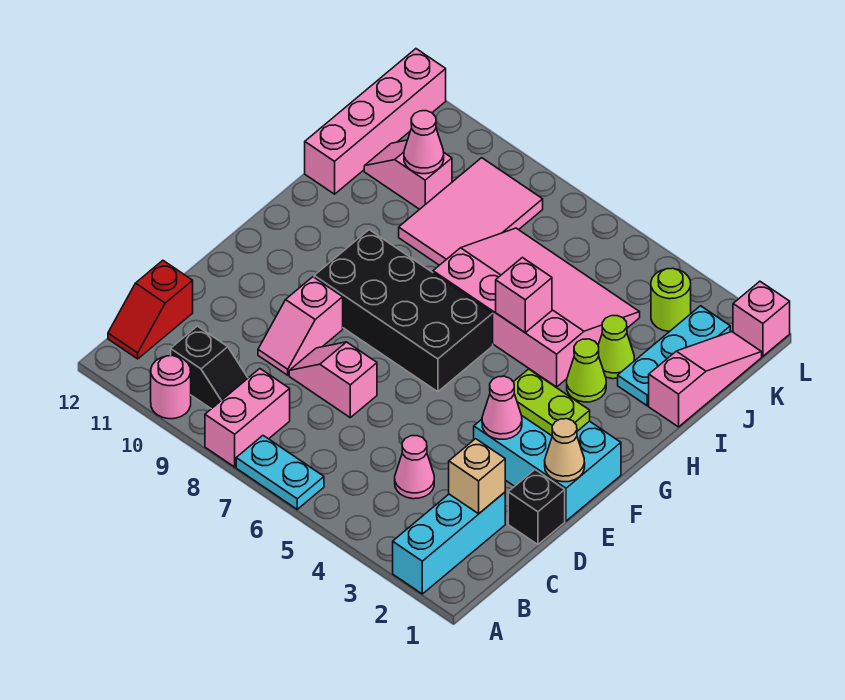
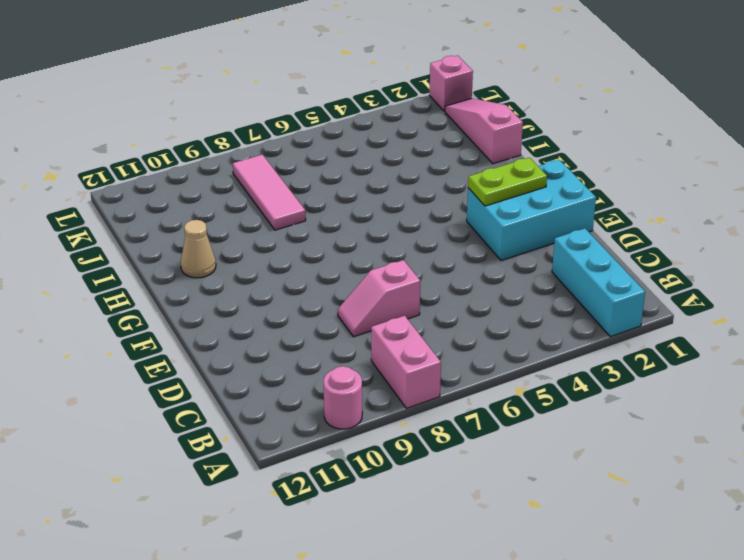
tan 1x1 cone [181,220,216,278] -> tan 1x1 cone moved to [545,419,585,482]
pink 1x3 tile [233,155,306,230] -> pink 2x3 tile [399,158,543,265]
none -> cyan 1x2 plate [236,436,324,509]
none -> black 1x2 slope [171,326,248,409]
none -> red 1x2 slope [108,260,193,359]

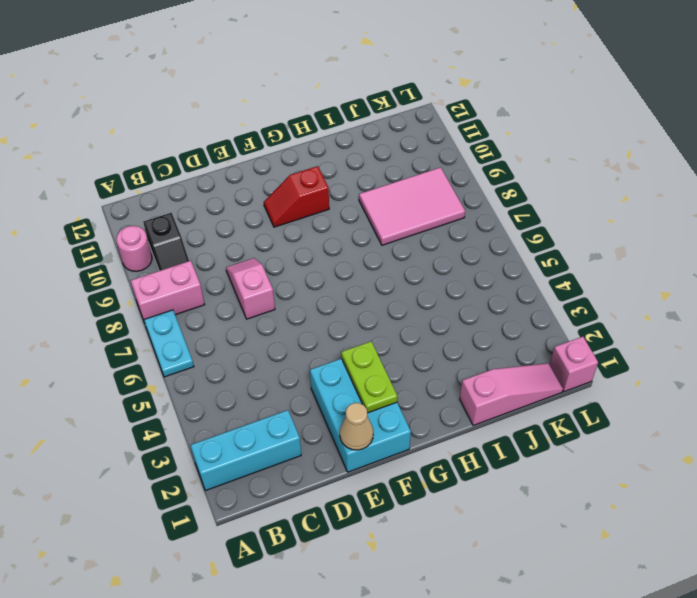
red 1x2 slope [264,166,329,227] -> red 1x2 slope moved to [108,260,193,359]
none -> pink 1x1 cone [395,436,434,499]
none -> black 1x1 brick [508,470,565,544]
none -> pink 1x2 slope [258,277,343,375]

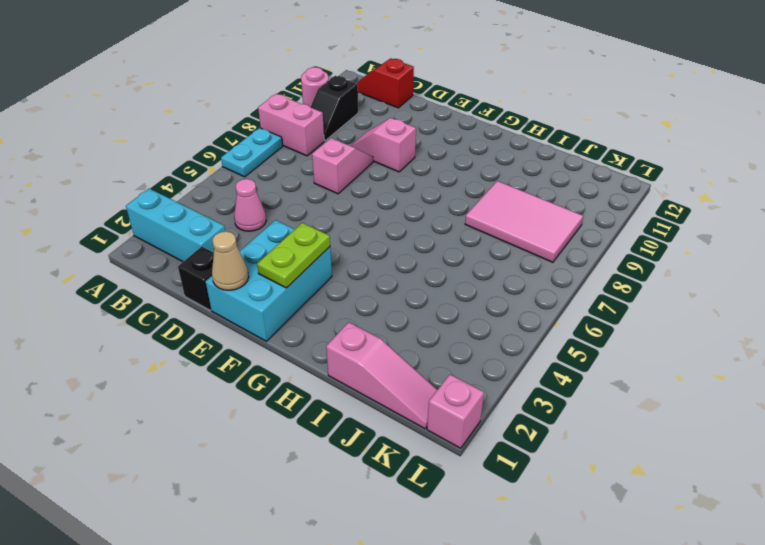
none -> black 2x4 brick [314,230,493,392]
none -> lime 1x1 cone [567,339,606,402]
none -> pink 3x4 slope [433,228,640,387]

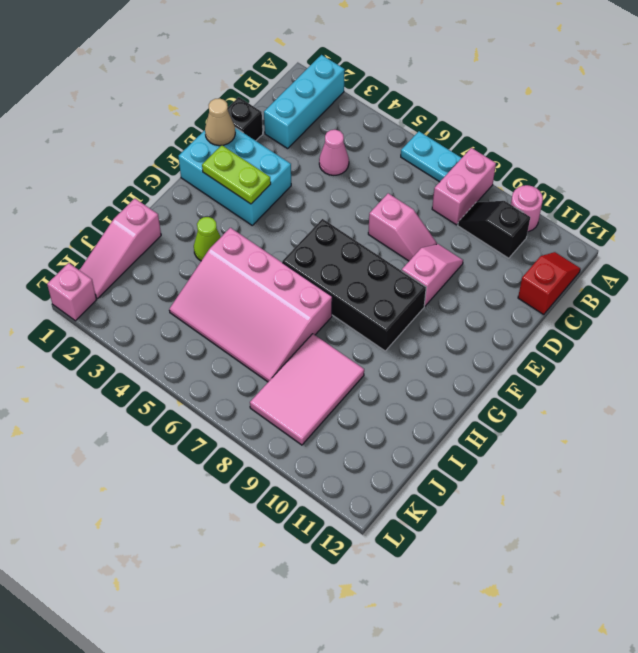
none -> cyan 1x3 plate [618,306,730,406]
none -> lime 1x1 cone [598,316,634,379]
none -> pink 1x4 brick [305,49,446,194]

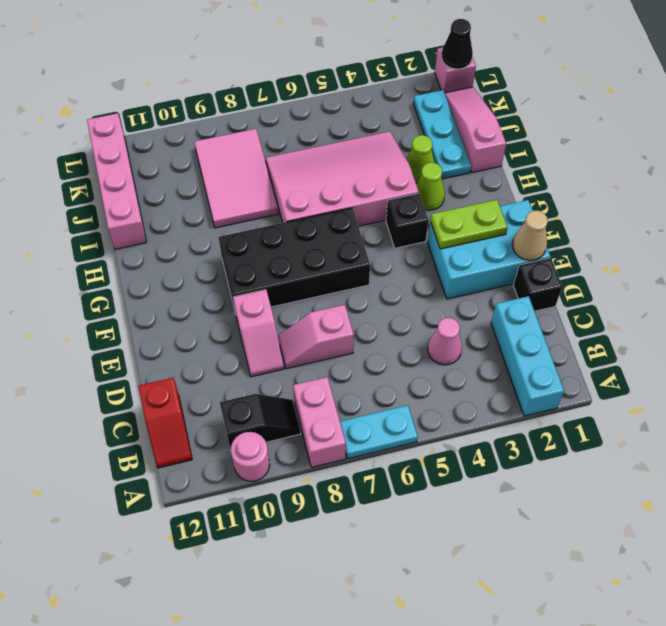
black 1x1 brick [386,193,428,248] -> none
black 1x1 cone [441,19,473,69] -> none
none -> pink 1x2 slope [364,140,452,209]
none -> lime 1x1 round brick [651,268,691,331]
none -> tan 1x1 brick [449,439,505,514]

